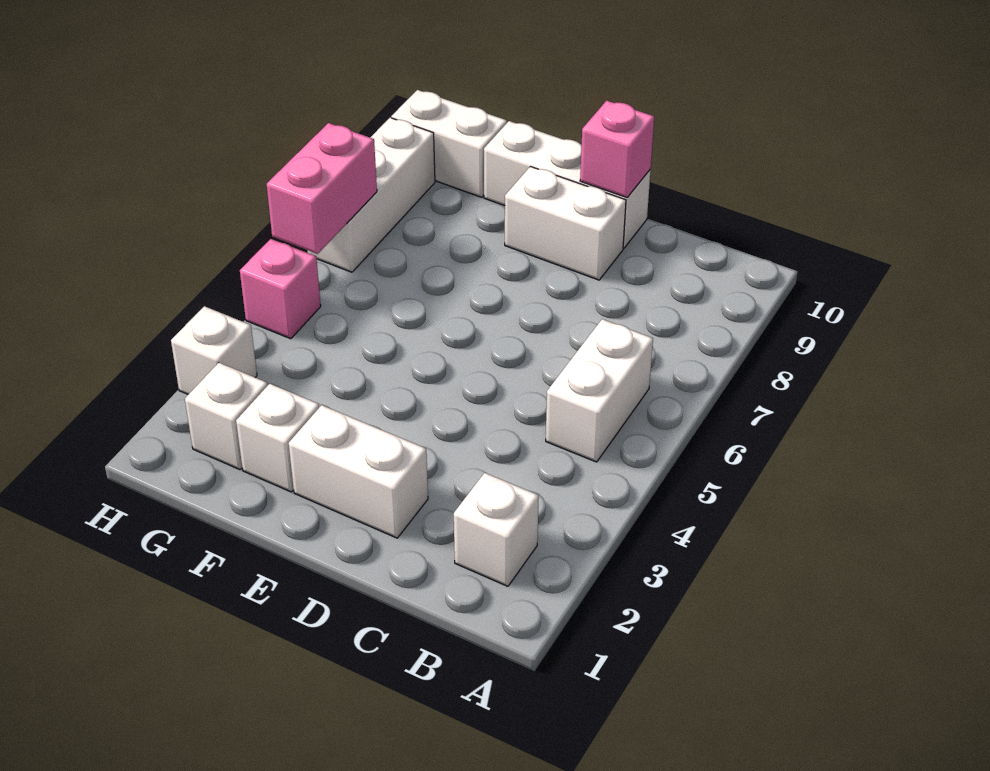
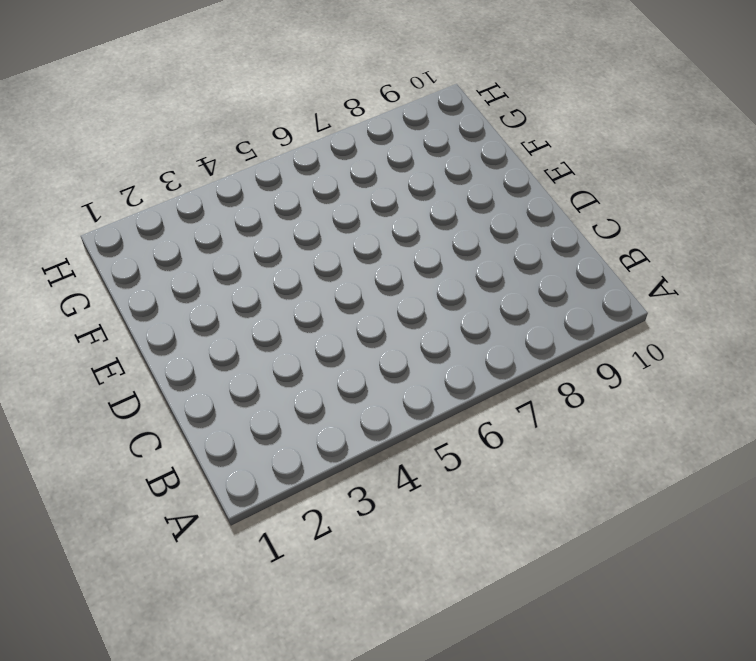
none -> white 1x1 brick [454,473,539,586]
none -> white 1x2 brick [546,319,653,462]
none -> white 1x2 brick [289,405,428,538]

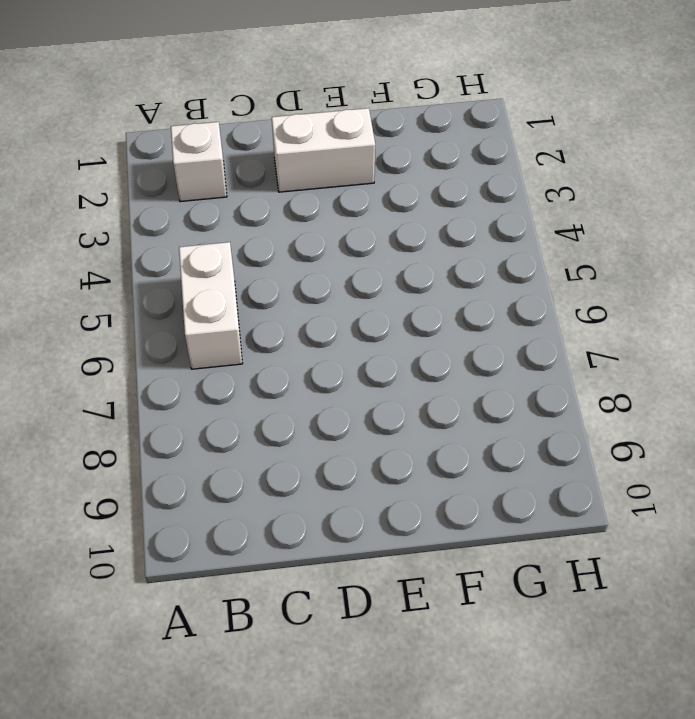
none -> white 1x2 brick [505,167,626,280]
none -> white 1x3 brick [484,121,651,248]
none -> white 1x1 brick [236,384,319,492]

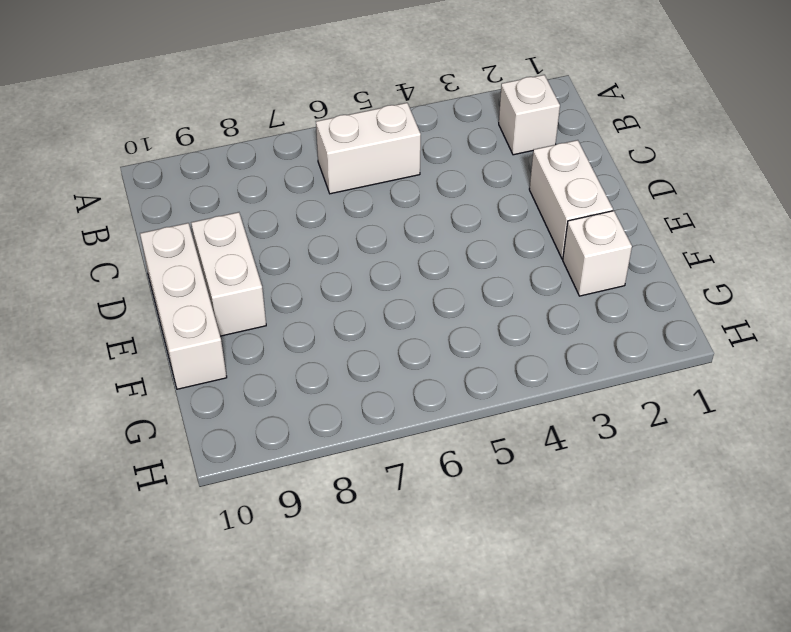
none -> white 1x1 brick [185,363,267,469]
none -> white 1x2 brick [391,90,507,197]
none -> white 1x1 brick [171,306,257,394]

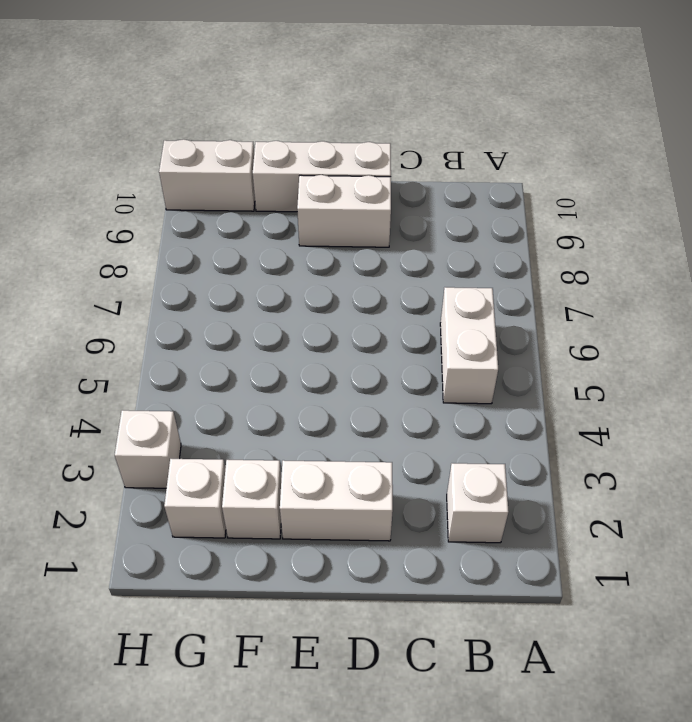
none -> pink 1x1 brick [240,239,321,339]
none -> white 1x3 brick [308,118,435,272]
none -> pink 1x1 brick [580,101,654,197]

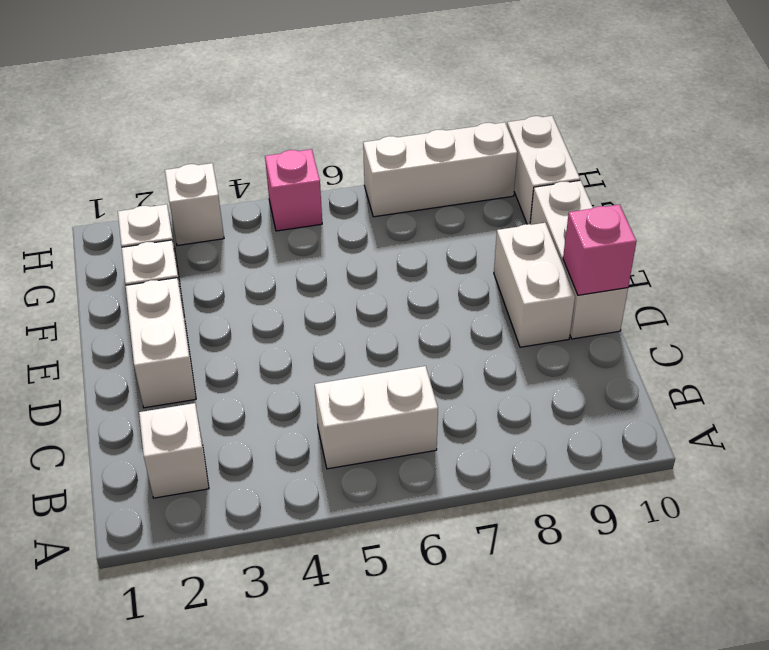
none -> pink 1x2 brick [267,123,377,254]

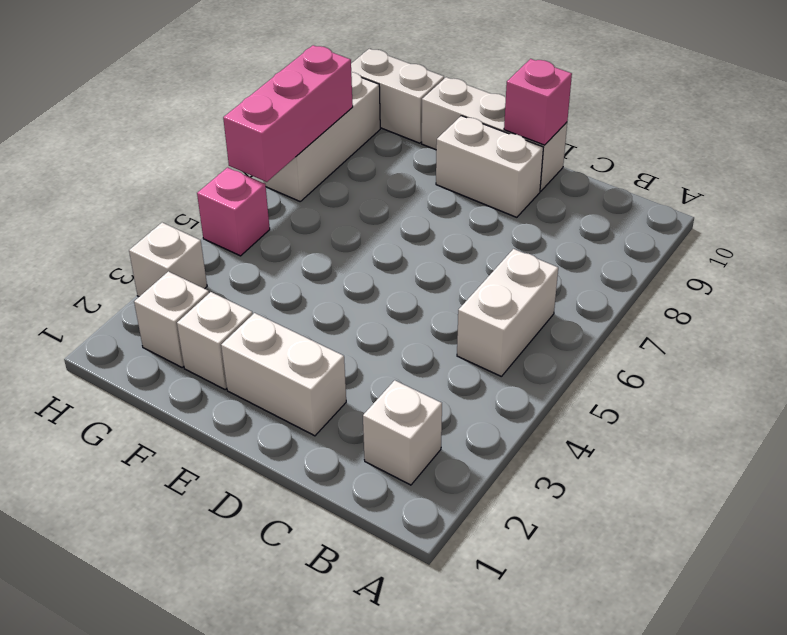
pink 1x3 brick [223,45,353,182] -> pink 1x2 brick [267,123,377,254]

